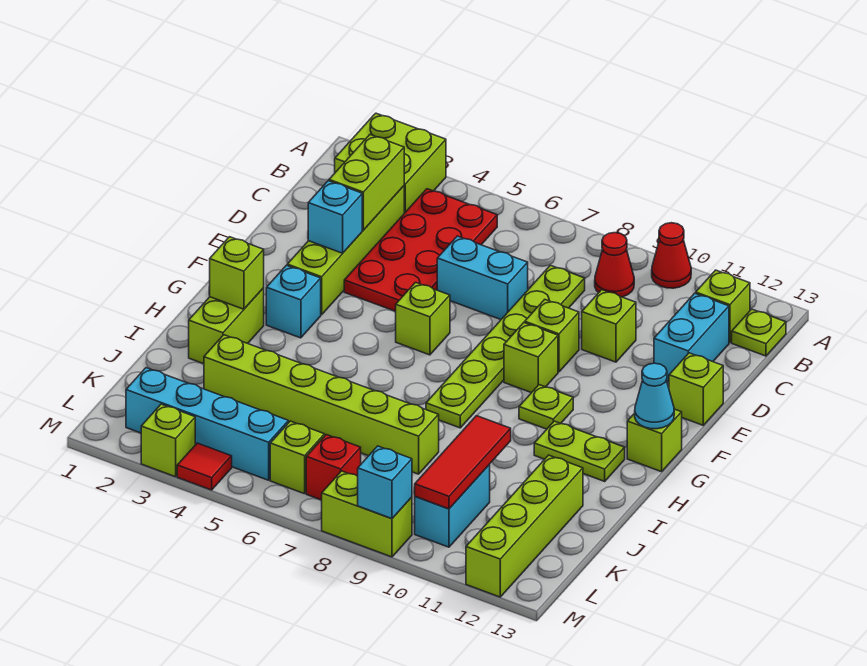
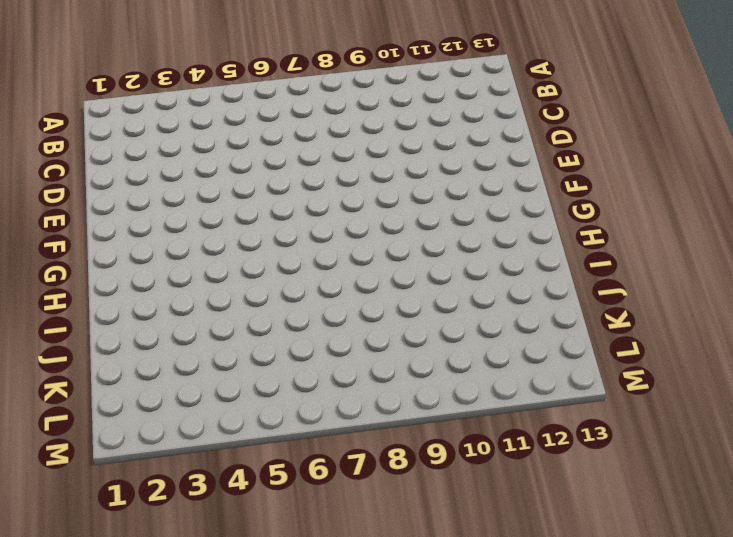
none -> lime 2x2 brick [335,113,446,213]
none -> red 1x1 cone [652,223,691,288]
none -> red 2x4 plate [344,189,497,311]
none -> red 1x1 cone [595,233,634,297]

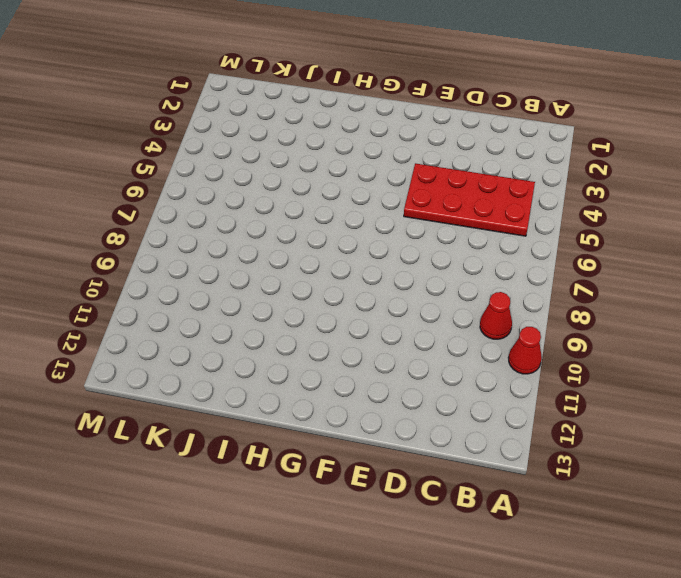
none -> lime 2x2 brick [335,113,446,213]
none -> lime 1x1 brick [696,270,750,343]
none -> lime 1x1 plate [732,309,786,356]
none -> lime 1x4 brick [287,186,404,315]

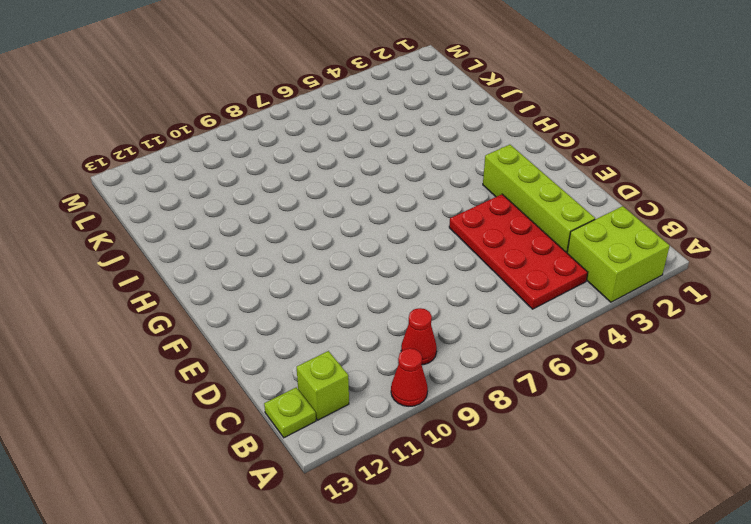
none -> lime 1x6 plate [426,265,585,428]
none -> cyan 1x2 brick [654,293,729,382]
none -> cyan 1x2 brick [437,236,528,319]
none -> lime 1x1 brick [582,290,636,362]

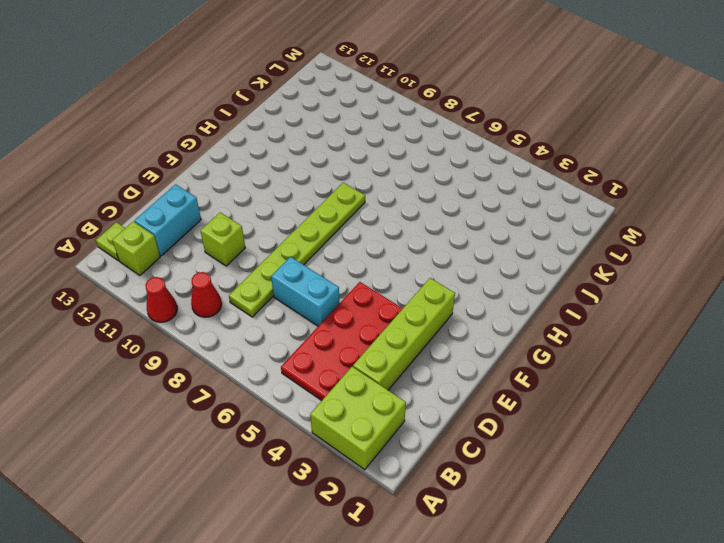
none -> lime 1x1 brick [525,300,579,372]
none -> lime 1x1 brick [669,353,723,425]
none -> lime 1x1 brick [396,282,450,355]
none -> lime 1x1 brick [504,323,558,393]

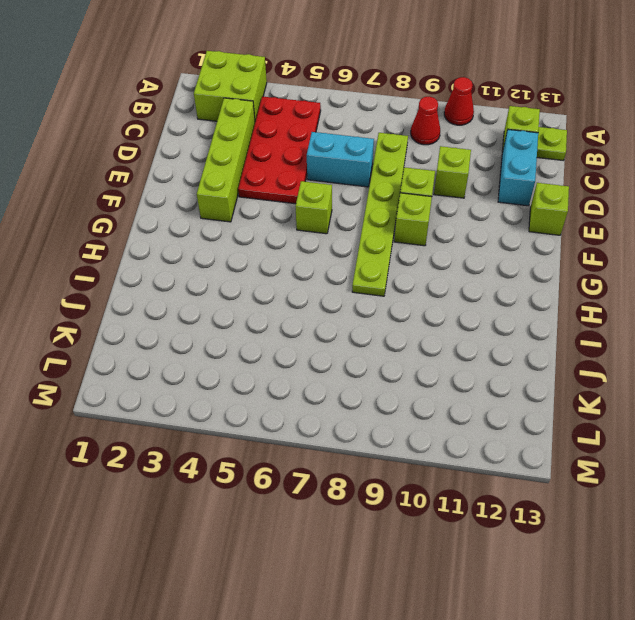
none -> cyan 1x1 brick [266,265,321,338]
none -> lime 1x1 plate [519,385,573,429]
none -> lime 1x1 brick [627,409,682,472]
none -> lime 1x2 brick [189,288,264,364]

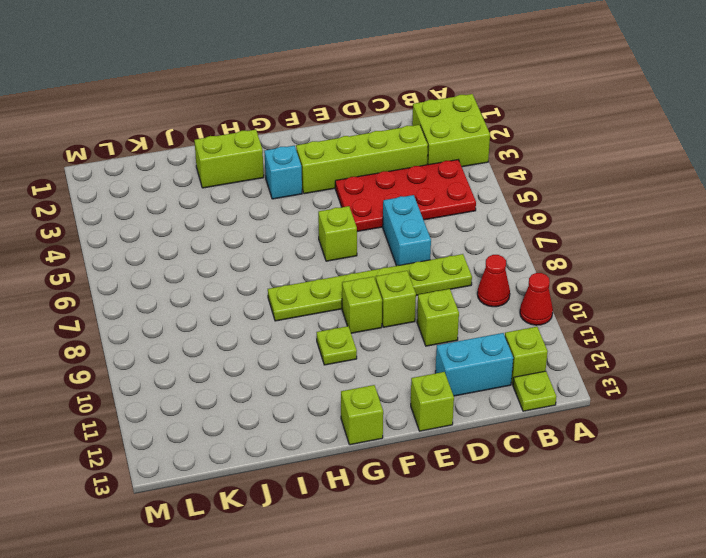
none -> lime 1x2 plate [534,421,625,481]
none -> lime 1x6 brick [204,335,439,474]
none -> lime 1x4 brick [466,455,583,597]
none -> cyan 1x2 brick [415,465,490,547]

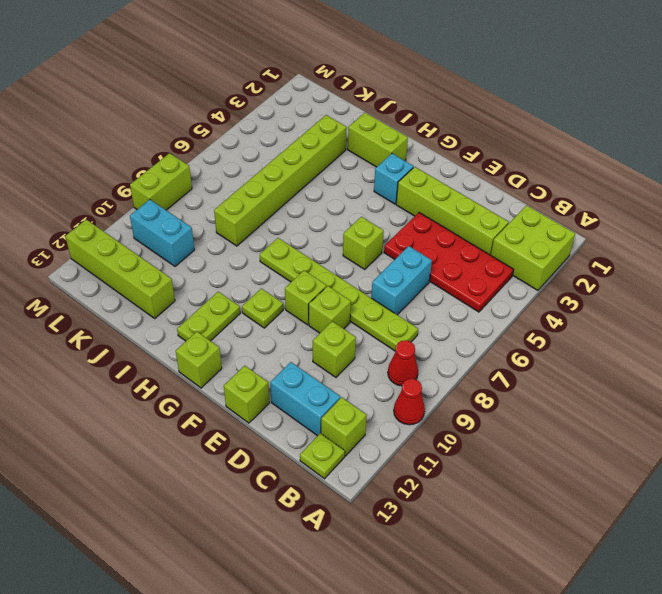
none -> cyan 1x4 brick [126,368,288,480]
none -> lime 1x1 brick [270,421,325,494]
none -> red 1x1 brick [306,435,361,500]
none -> lime 1x1 brick [141,404,195,477]

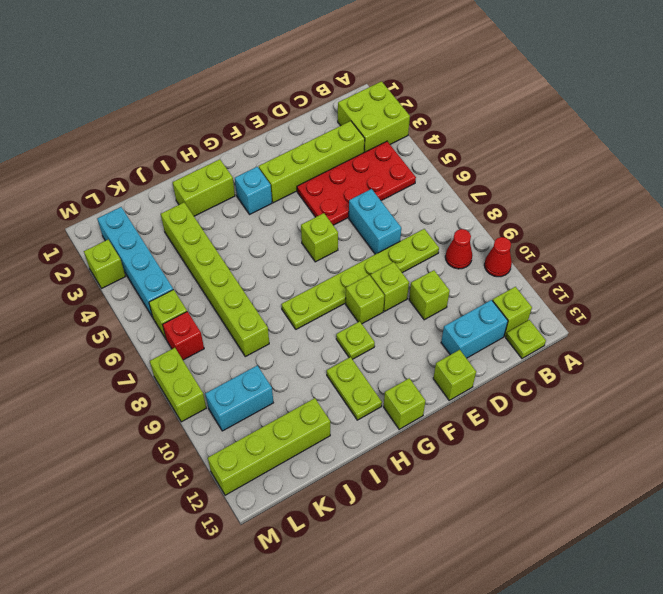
none -> red 1x1 tile [177,443,232,490]
none -> lime 1x2 brick [329,135,404,230]
none -> cyan 1x1 brick [308,181,362,253]
none -> cyan 1x1 cone [635,363,674,429]

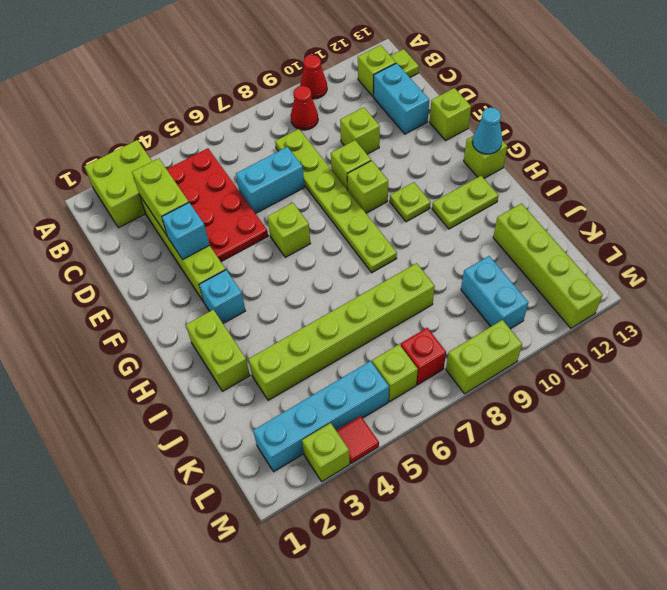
none -> lime 1x1 brick [210,237,264,309]
none -> red 1x3 tile [415,416,511,509]
none -> cyan 1x1 brick [358,446,412,519]

